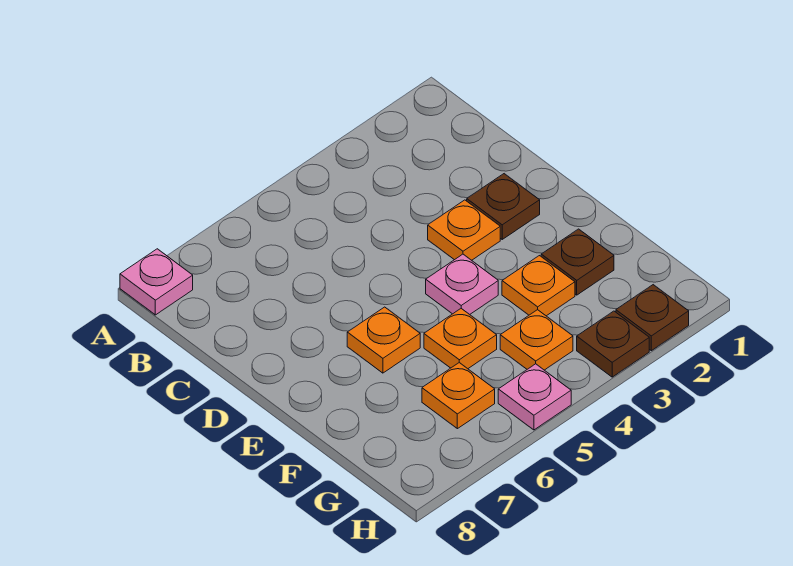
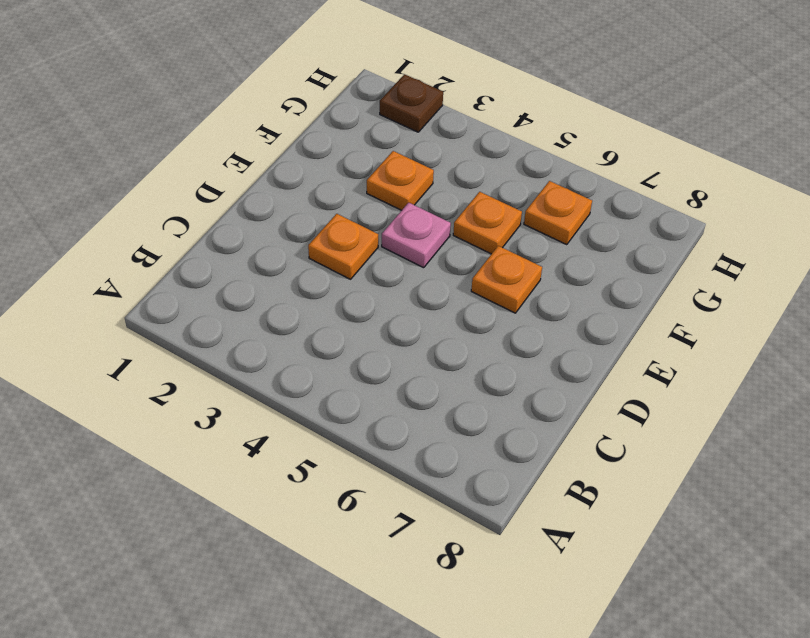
none -> pink 1x1 plate [120,249,193,315]
none -> brown 1x1 plate [467,174,540,239]
none -> brown 1x1 plate [541,229,614,295]

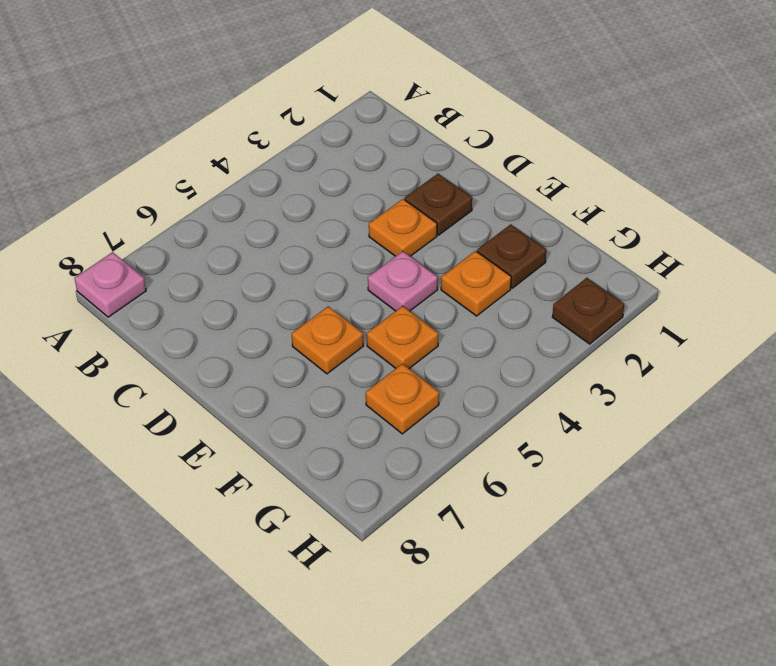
none -> orange 1x1 plate [500,310,573,370]
none -> brown 1x1 plate [577,311,649,377]
none -> pink 1x1 plate [498,364,571,430]

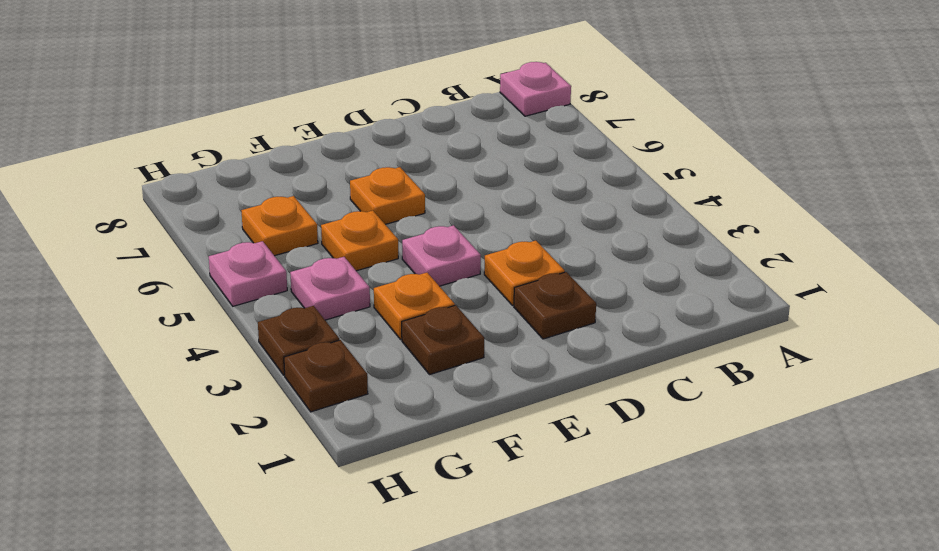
pink 1x1 plate [290,257,370,320] -> orange 1x1 plate [500,310,573,370]

